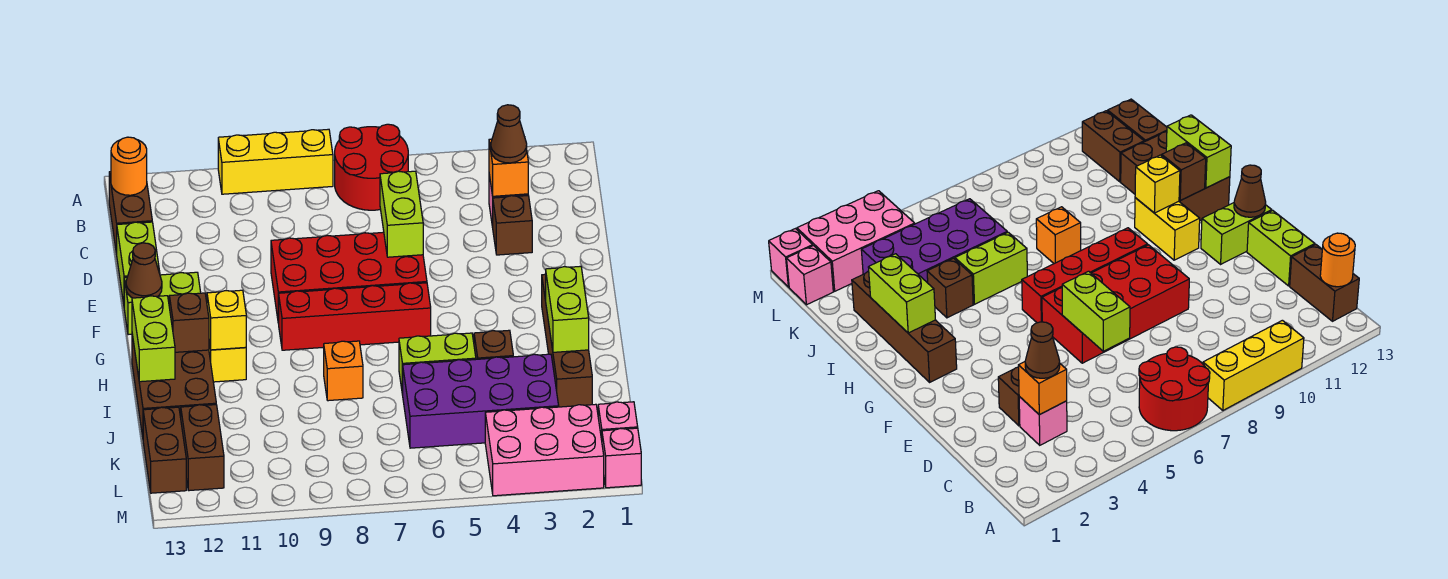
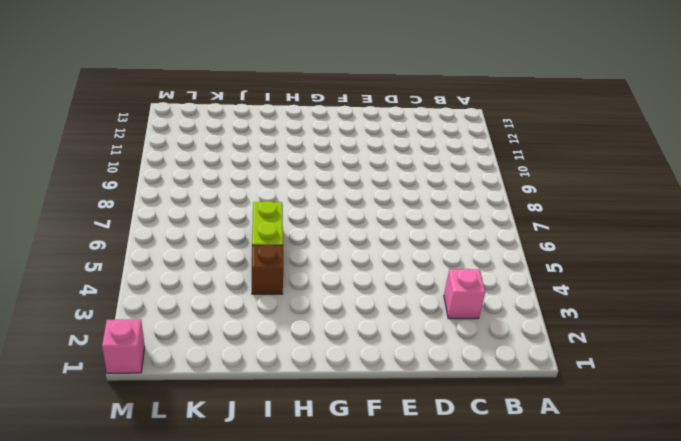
none -> red 2x2 round brick [335,124,408,210]
none -> yellow 1x3 brick [218,129,333,194]
none -> brown 1x2 brick [109,172,152,254]
none -> brown 1x1 brick [493,195,532,255]

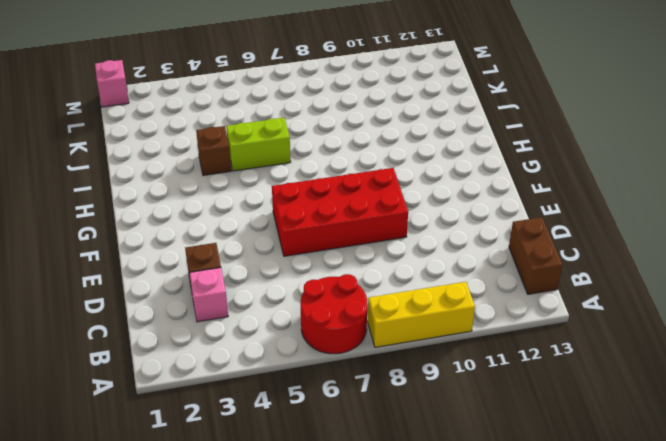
none -> lime 1x2 brick [117,222,160,304]
none -> lime 1x2 brick [124,272,201,335]
none -> brown 1x4 brick [542,274,592,407]
none -> red 1x4 brick [279,283,431,350]

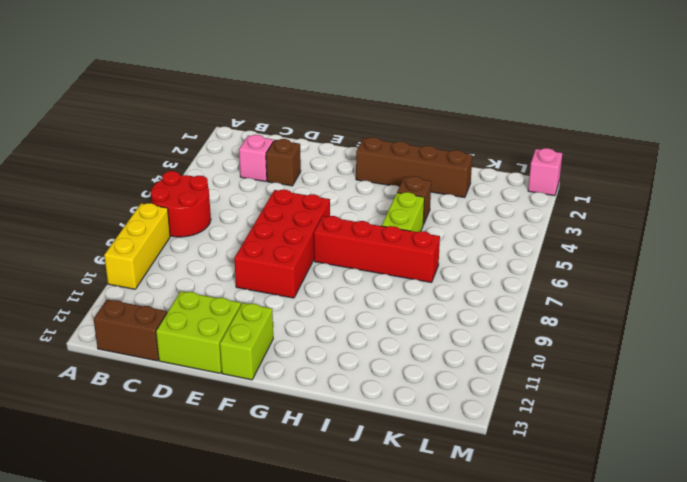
lime 2x2 brick [156,291,241,373] -> lime 1x2 brick [117,222,160,304]
red 1x4 brick [314,216,440,283] -> red 1x4 brick turned to [279,283,431,350]
none -> yellow 1x2 brick [206,298,246,382]
none -> brown 2x3 brick [132,335,216,437]
none -> orange 1x1 brick [324,341,363,401]
none -> purple 2x4 brick [403,354,559,448]

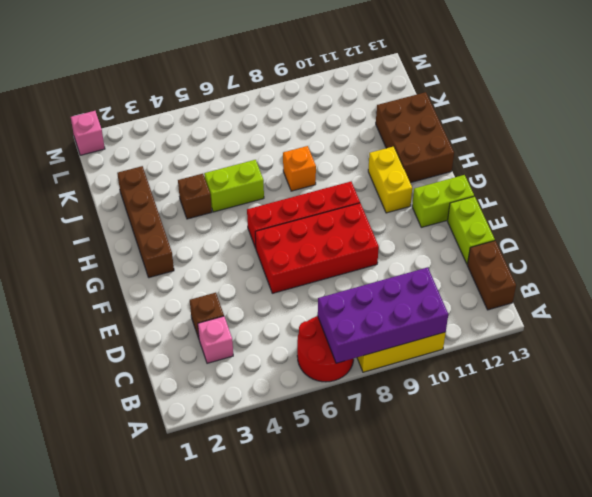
purple 2x4 brick [318,267,448,363] -> purple 2x4 brick moved to [403,354,559,448]
none -> brown 1x2 brick [181,405,224,491]
none -> brown 1x2 brick [143,407,186,493]
none -> pink 1x1 brick [598,402,638,440]
none -> pink 2x3 brick [485,404,604,496]

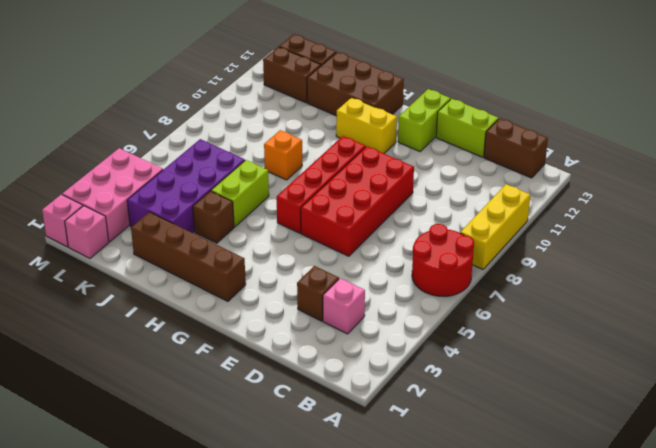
none -> orange 1x1 round brick [111,137,147,195]
none -> orange 1x1 brick [489,139,528,196]
none -> lime 1x2 brick [380,171,423,257]
none -> brown 1x1 cone [126,243,162,298]

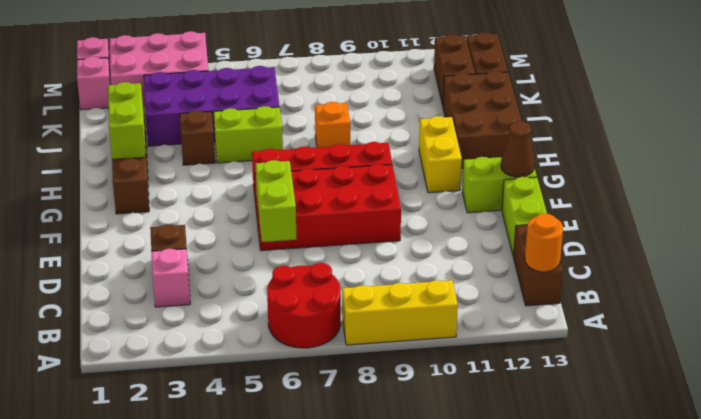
none -> orange 1x1 brick [489,139,528,196]
none -> yellow 1x1 brick [207,290,246,350]
none -> brown 1x1 brick [169,293,209,352]
none -> lime 1x2 brick [132,296,175,382]

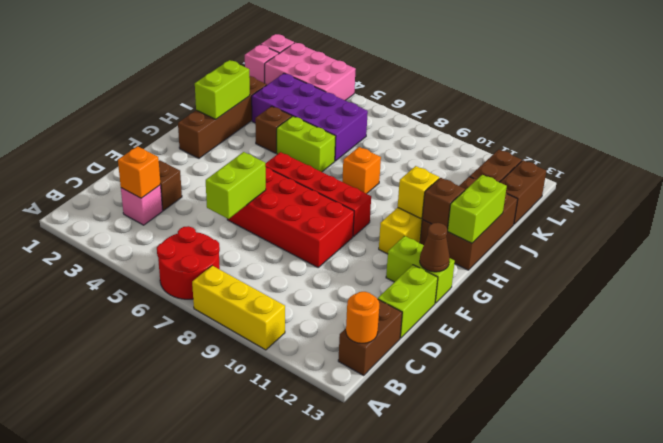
none -> brown 1x1 cone [491,105,527,163]

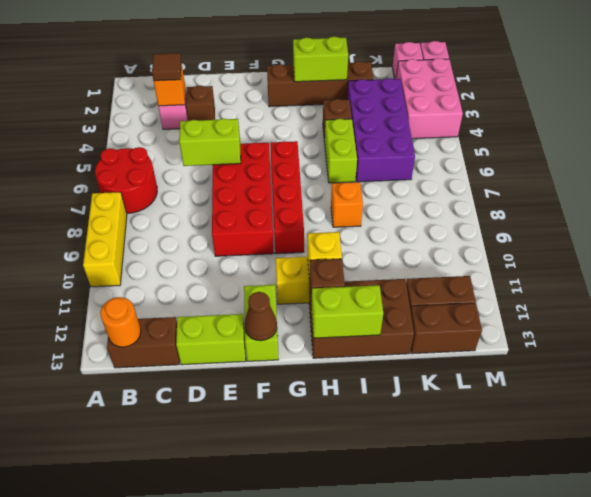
brown 1x1 tile [152,53,182,81] -> brown 1x1 cone [491,105,527,163]

